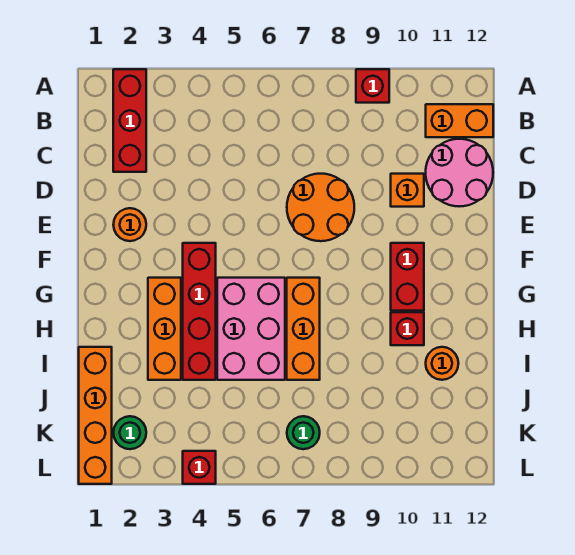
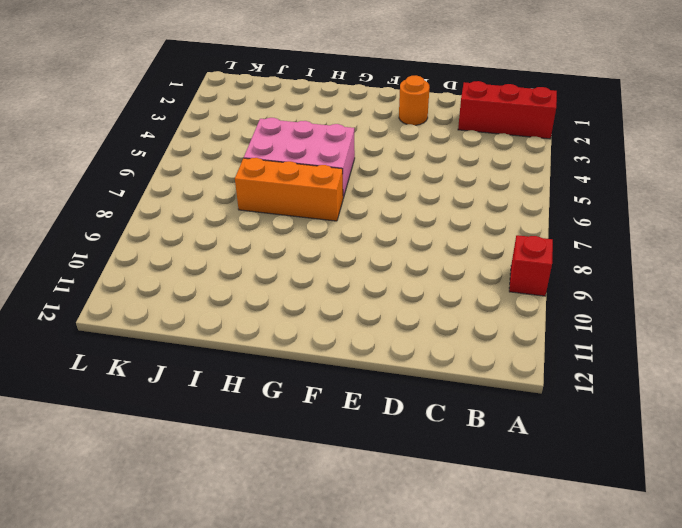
none -> orange 1x2 brick [426,104,493,137]
none -> pink 2x2 round brick [426,139,493,207]
none -> orange 2x2 round brick [287,174,354,241]

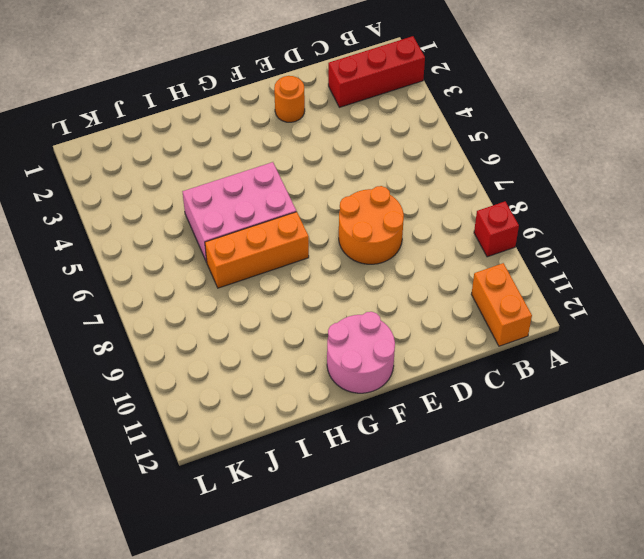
pink 2x2 round brick [327,312,395,393] -> pink 2x2 round brick moved to [426,139,493,207]
none -> orange 1x1 brick [391,174,424,207]
none -> red 1x4 brick [183,243,216,380]
none -> red 1x2 brick [391,243,424,311]

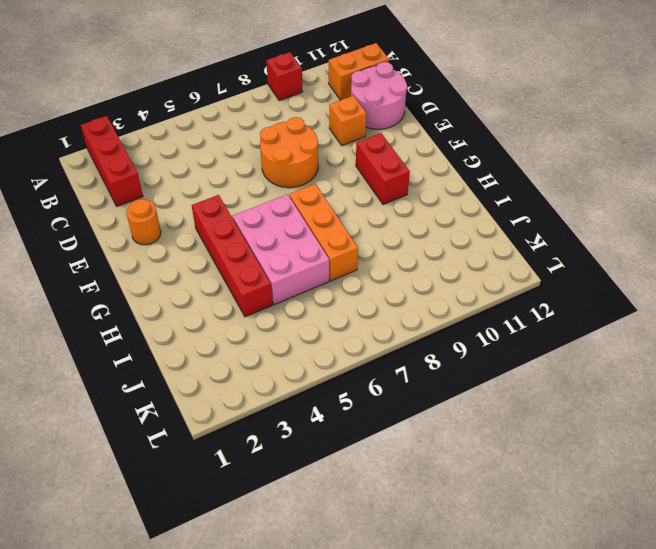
none -> orange 1x3 brick [148,278,181,380]
none -> red 1x1 brick [391,312,424,345]
none -> orange 1x4 brick [79,347,112,484]

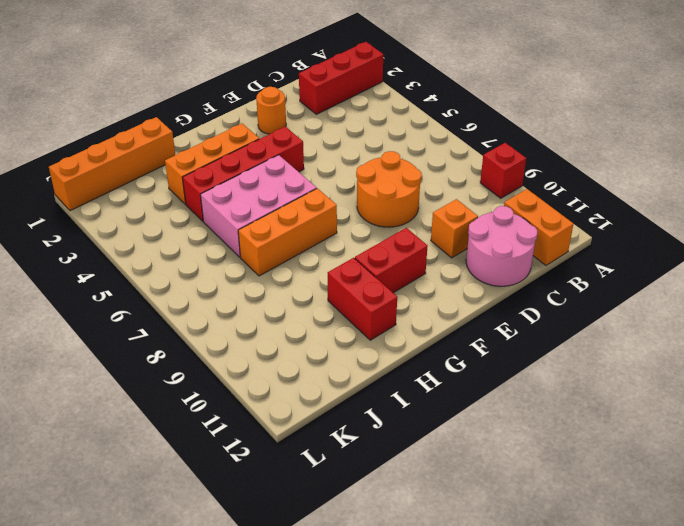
red 1x2 brick [328,258,397,340] -> red 1x1 brick [391,312,424,345]
none -> orange 1x1 round brick [426,347,458,380]
none -> green 1x1 round brick [113,416,146,449]
none -> green 1x1 round brick [287,416,320,449]

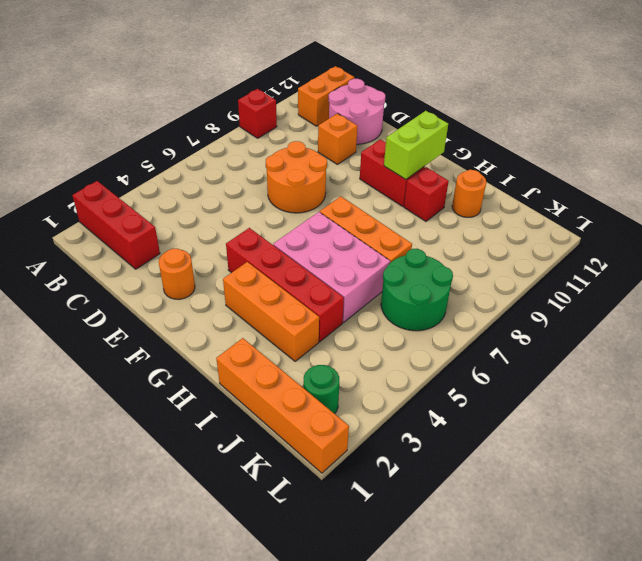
lime 1x2 brick [384,111,448,179] -> none
green 2x2 round brick [381,249,453,331] -> green 1x1 round brick [287,416,320,449]
none -> red 1x1 brick [183,451,216,484]

